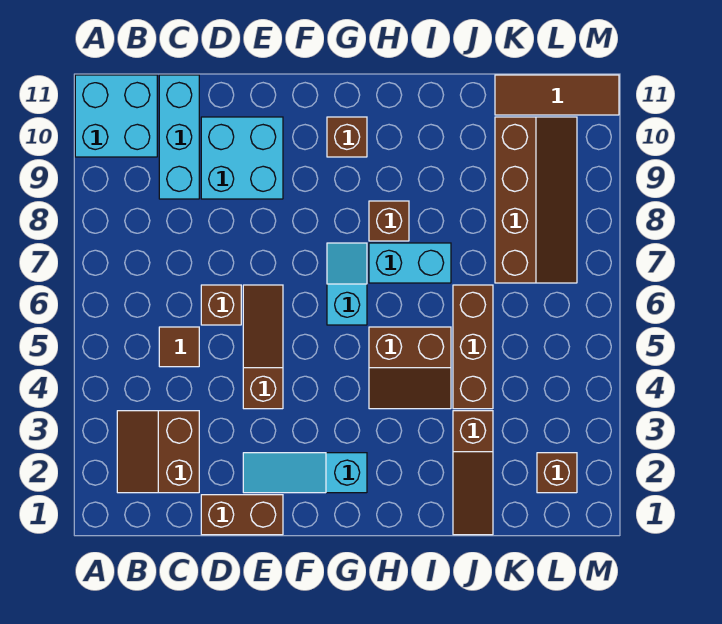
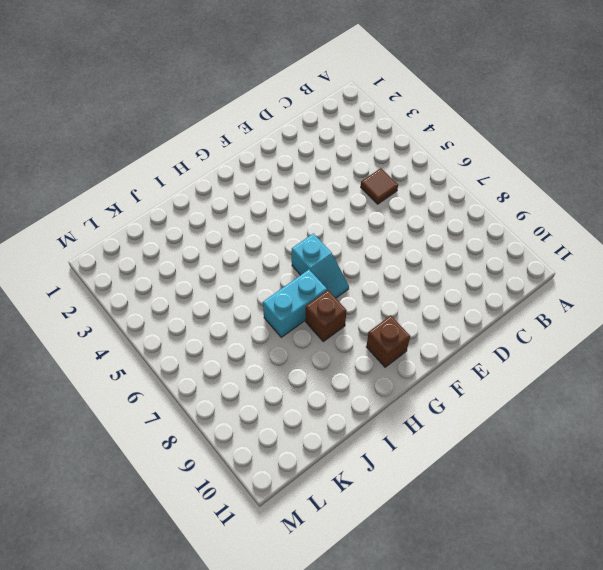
none -> cyan 2x2 brick [75,75,157,157]
none -> brown 2x2 slope [117,411,199,493]
none -> cyan 1x3 brick [159,75,199,199]

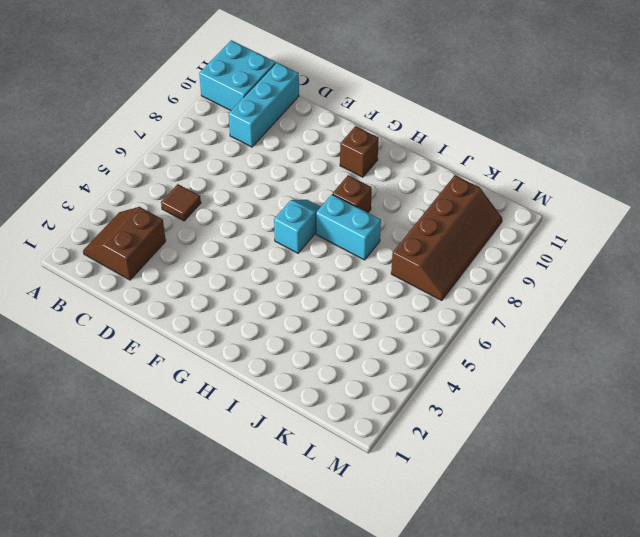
none -> brown 1x2 brick [201,495,283,535]
none -> brown 1x1 brick [201,285,241,325]
none -> cyan 2x2 brick [201,117,283,199]

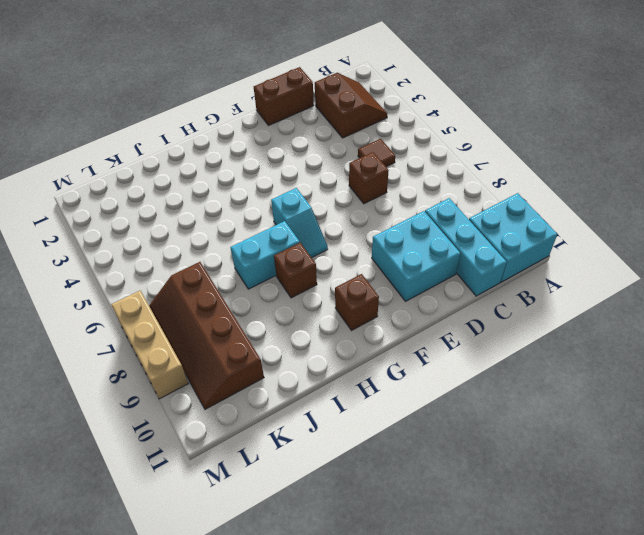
tan 1x3 brick [111,291,189,399] -> none
none -> cyan 1x3 slope [243,453,367,493]
none -> brown 1x3 slope [243,285,283,409]
none -> brown 2x2 slope [369,327,451,409]

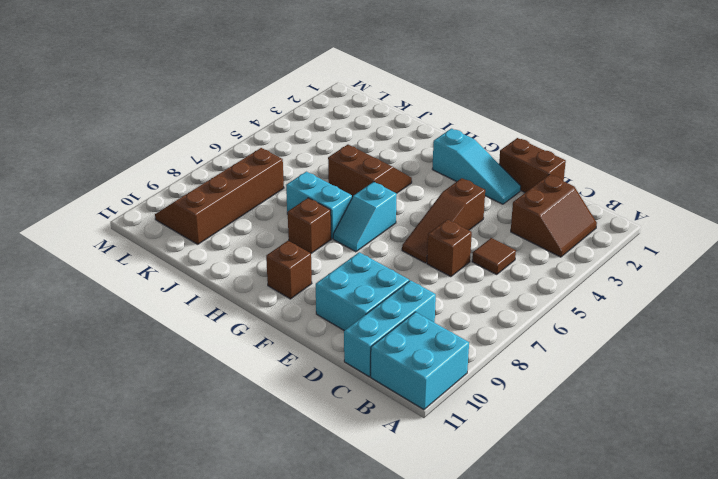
none -> brown 1x3 slope [453,411,493,535]
none -> brown 1x3 brick [453,285,493,409]
none -> brown 1x3 tile [495,75,619,115]

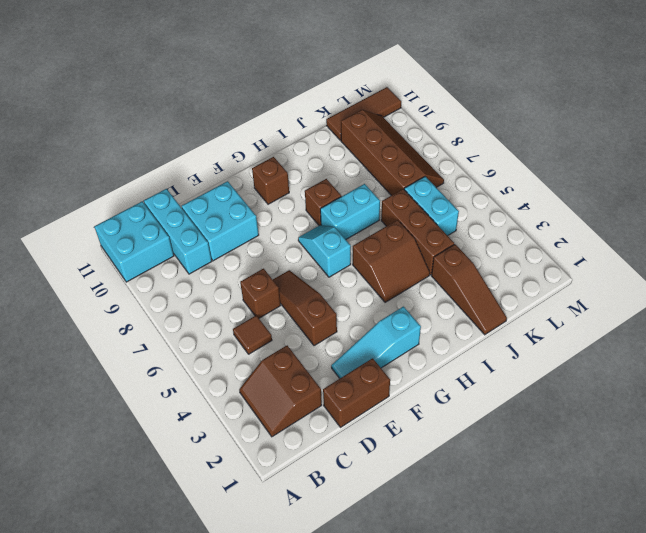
cyan 1x2 brick [404,176,459,236] -> none
none -> brown 1x1 brick [537,453,577,493]

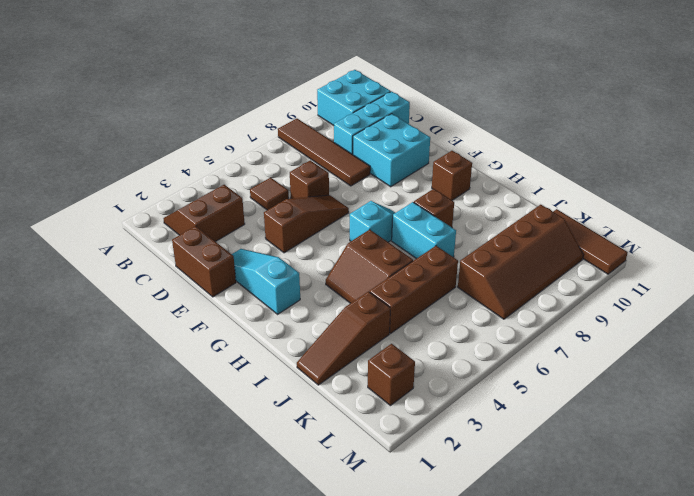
brown 1x4 tile [278,119,370,186] -> none

